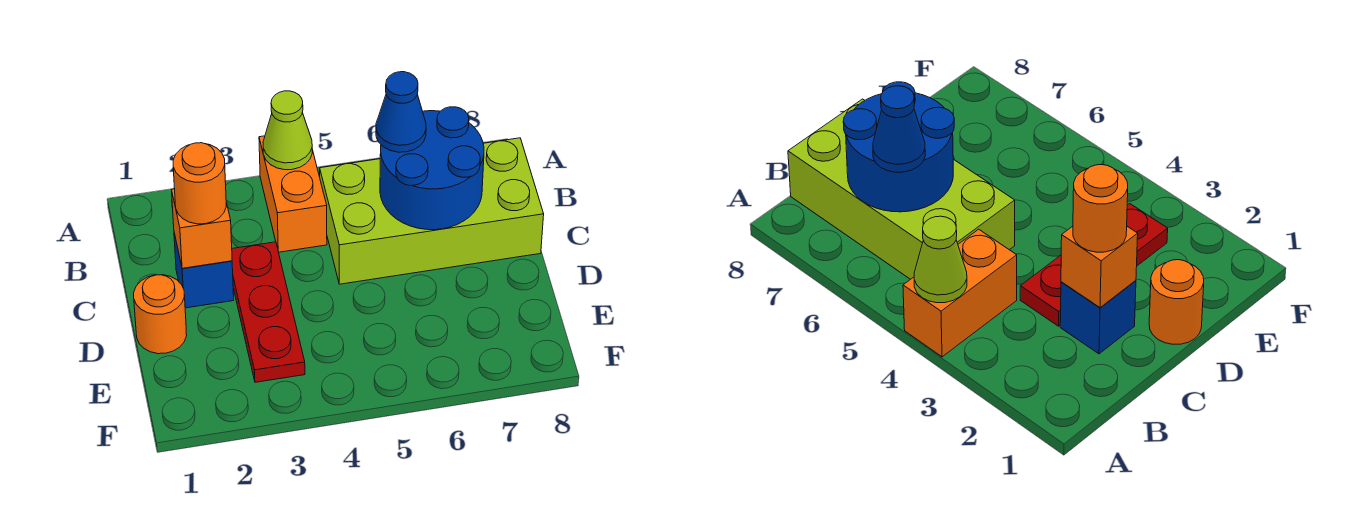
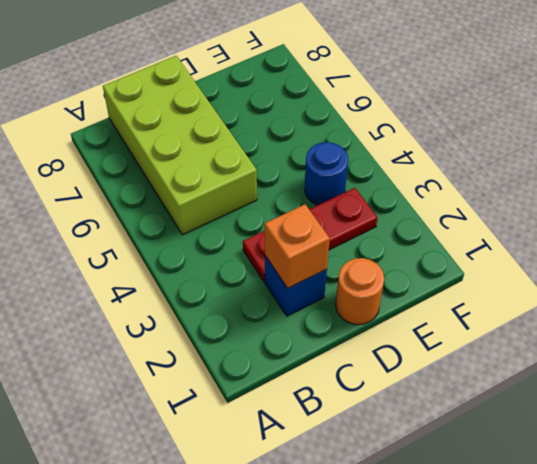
blue 1x1 round brick [305,142,348,205] -> none
none -> orange 1x2 brick [259,136,327,252]
none -> lime 1x1 cone [263,91,312,170]

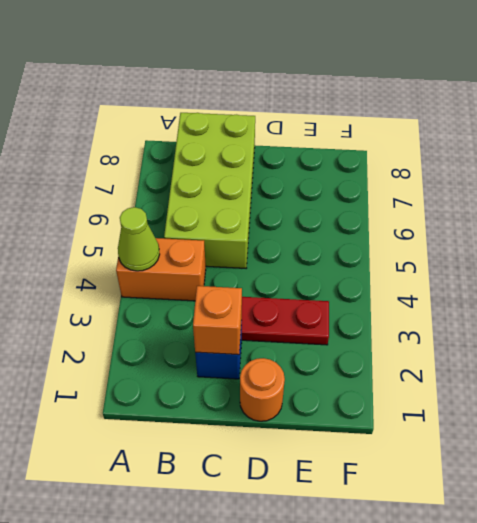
none -> blue 2x2 round brick [380,107,484,230]
none -> blue 1x1 cone [376,72,426,152]

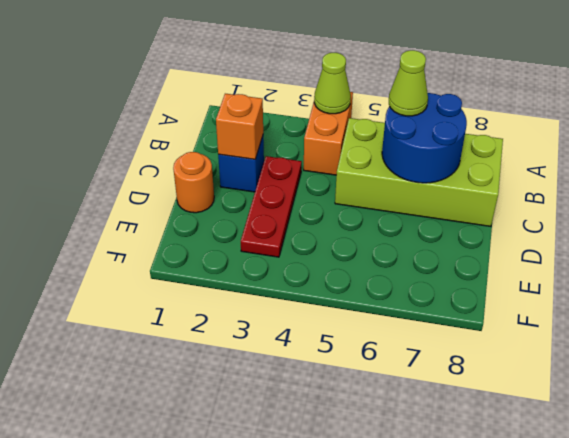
lime 1x1 cone [389,50,428,116] -> blue 1x1 cone [376,72,426,152]
none -> orange 1x1 round brick [173,143,226,224]

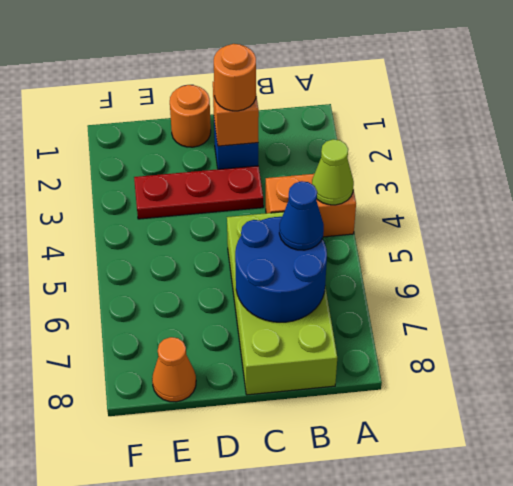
orange 1x1 cone [152,337,196,402] -> none

